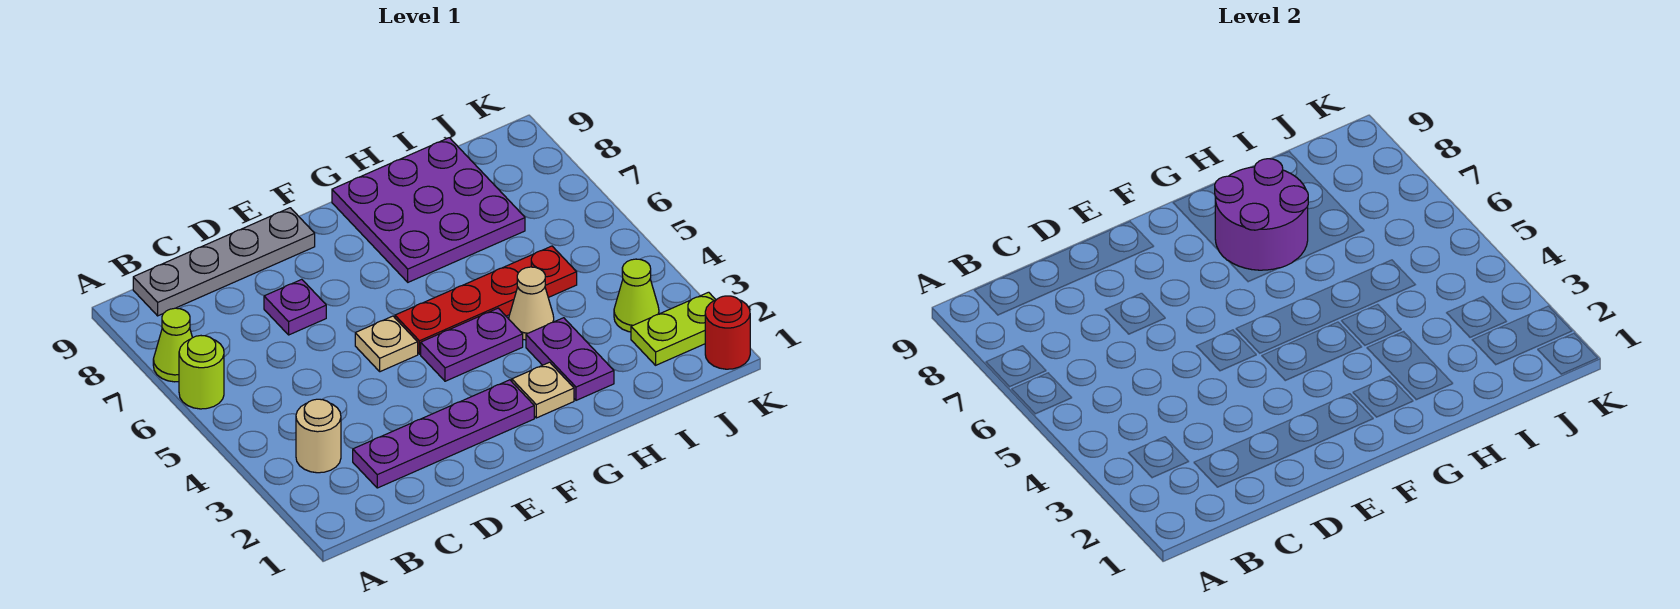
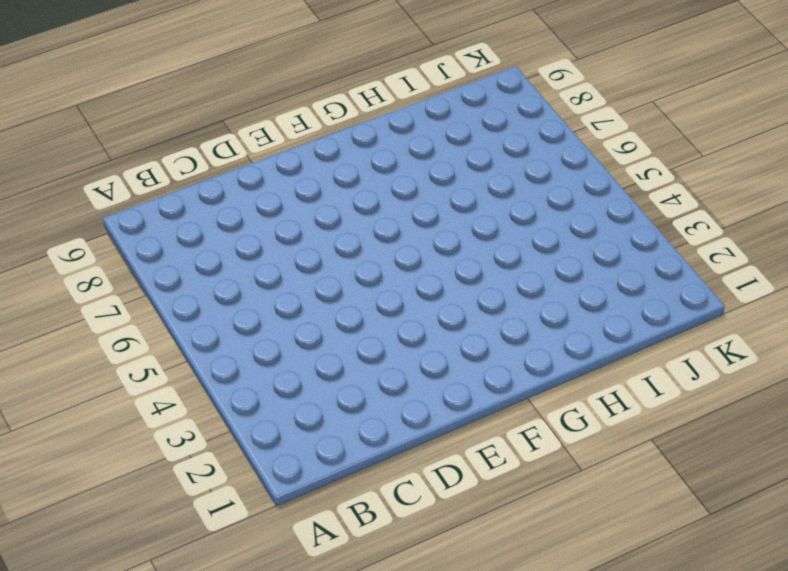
none -> lime 1x1 round brick [179,336,224,409]
none -> lime 1x1 cone [153,308,192,382]
none -> tan 1x1 round brick [296,399,341,473]

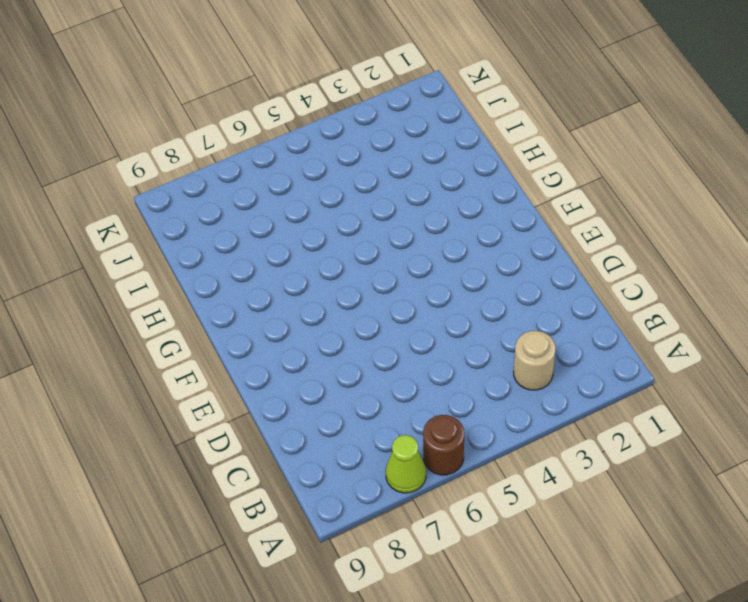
brown 1x1 round brick [423,415,464,475] -> lime 1x1 round brick [179,336,224,409]
none -> grey 1x4 plate [133,208,315,316]
none -> purple 1x4 plate [353,380,534,488]
none -> purple 1x1 plate [264,279,326,335]

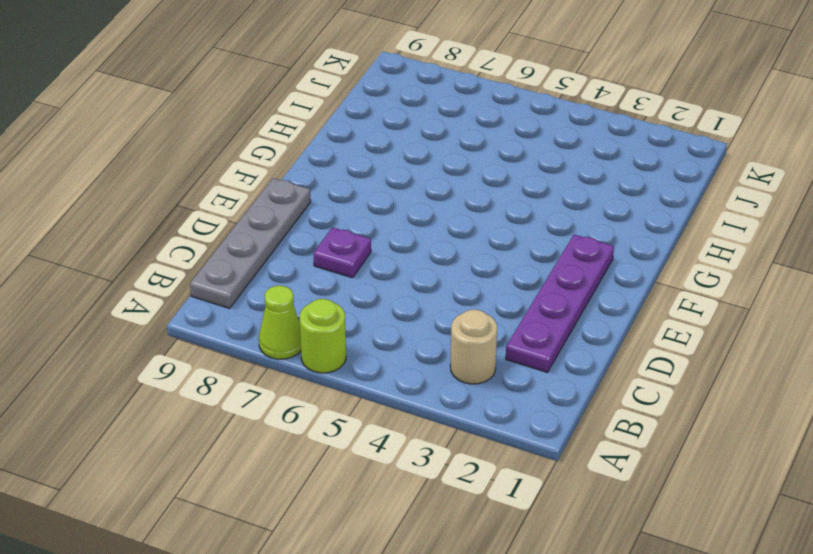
none -> tan 1x1 plate [355,316,418,372]
none -> purple 1x2 plate [421,308,523,381]
none -> red 1x4 plate [395,246,577,354]

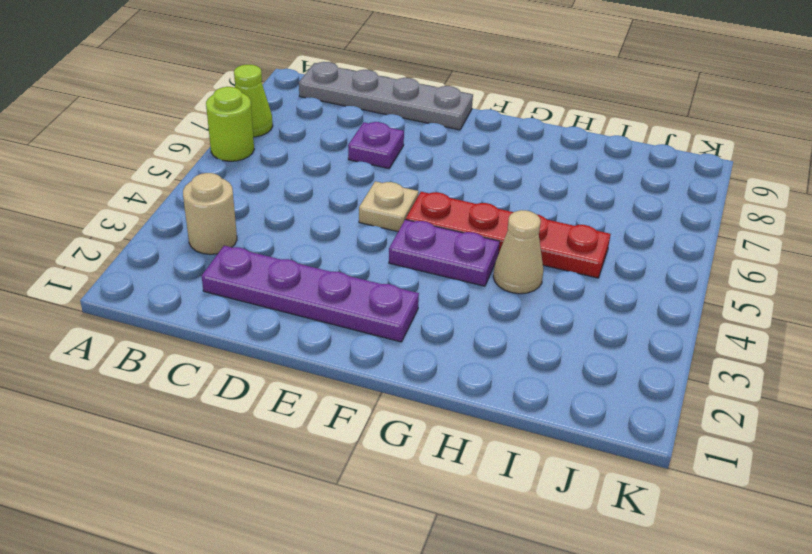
none -> tan 1x1 plate [512,362,574,418]
none -> purple 3x3 plate [332,138,525,282]
none -> purple 1x2 plate [526,318,614,400]

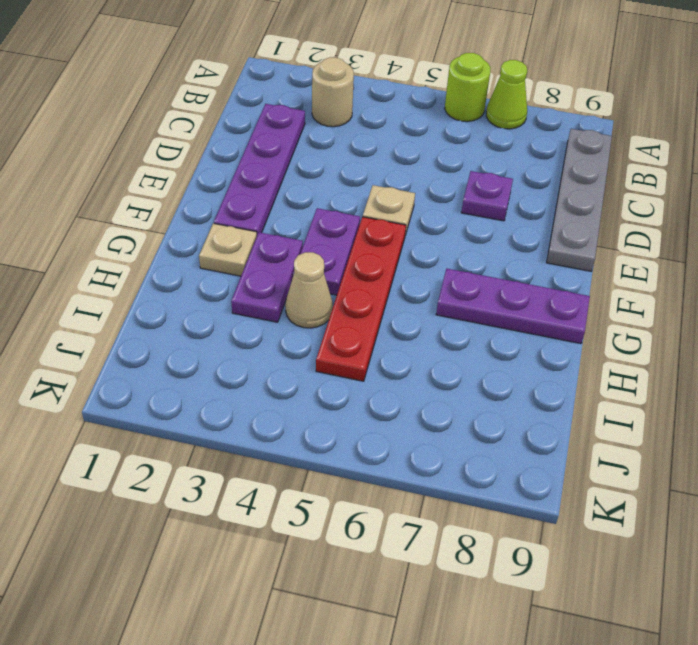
purple 1x2 plate [231,232,303,322] -> purple 1x2 plate turned to [526,318,614,400]
purple 1x3 plate [436,269,590,344] -> purple 3x3 plate [332,138,525,282]
none -> lime 1x2 plate [631,292,716,365]
none -> lime 1x1 cone [614,259,659,332]
none -> red 1x1 round brick [705,296,750,369]

